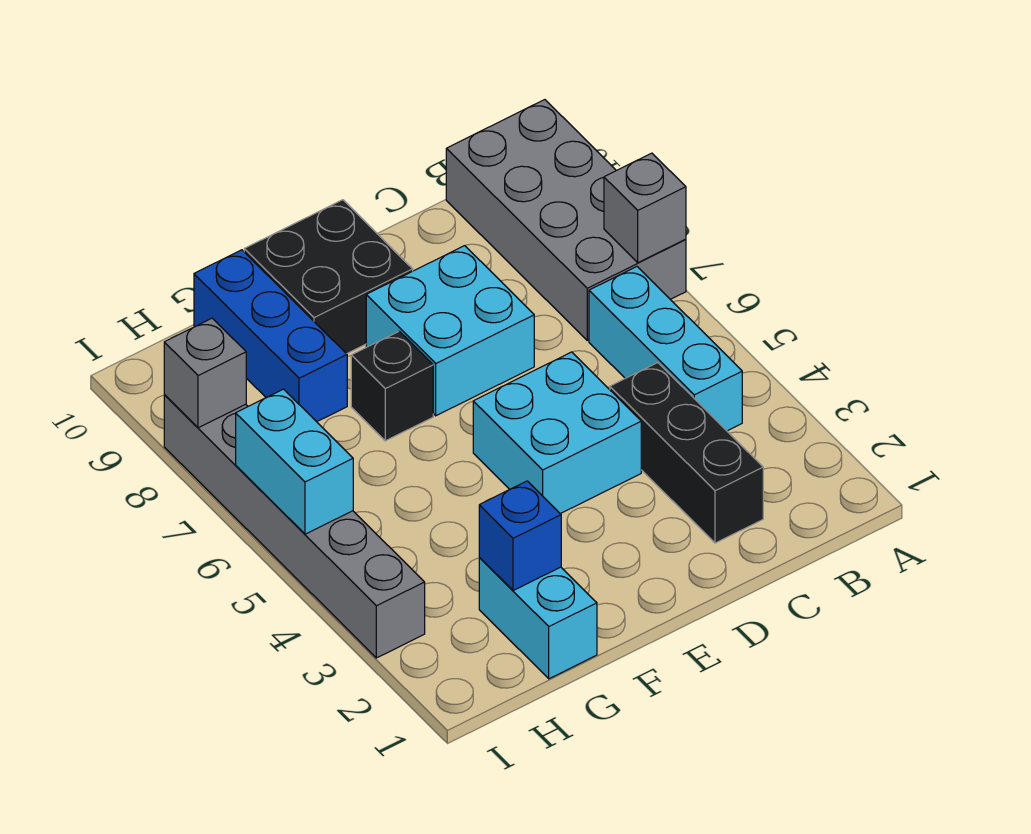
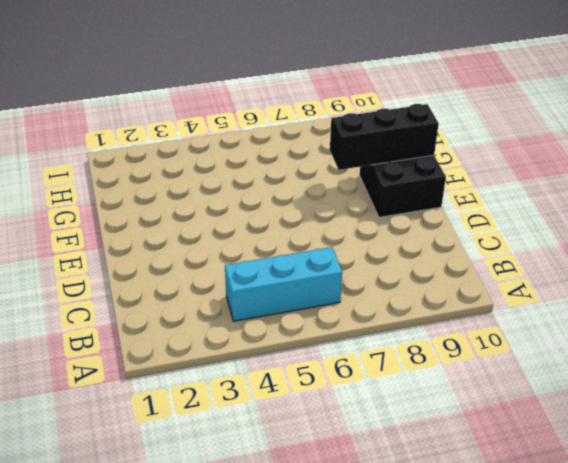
black 1x3 brick [330,104,439,170] -> black 1x3 brick moved to [610,363,763,543]
none -> grey 2x4 brick [446,100,686,340]
none -> cyan 2x2 brick [473,352,641,514]
none -> cyan 2x2 brick [366,246,534,416]

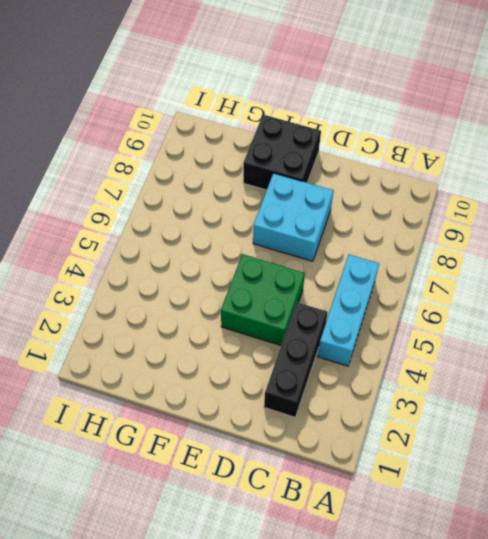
green 2x2 brick [221,254,305,345] -> cyan 2x2 brick [473,352,641,514]
none -> grey 2x4 brick [446,100,686,340]
none -> black 1x1 brick [351,331,433,441]
none -> cyan 1x2 brick [479,558,597,679]

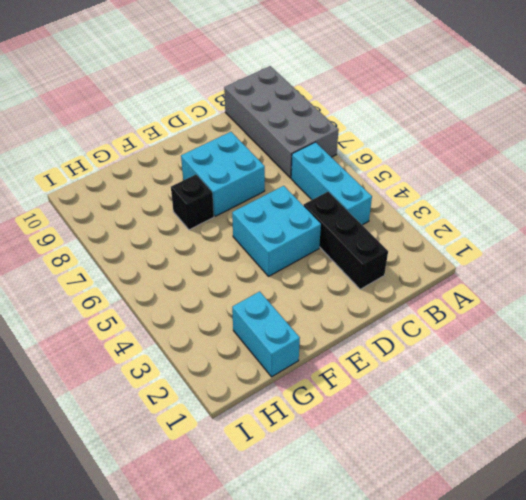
none -> black 2x2 brick [244,200,413,354]
none -> blue 1x3 brick [194,250,347,422]
none -> grey 1x6 brick [164,395,425,658]

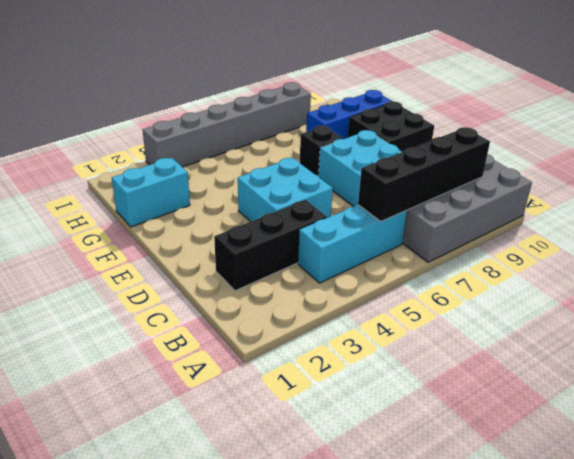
black 1x4 brick [358,127,490,221] -> none
none -> grey 1x1 brick [604,153,686,263]
none -> blue 1x1 brick [479,481,561,591]
none -> cyan 1x2 brick [236,389,353,534]

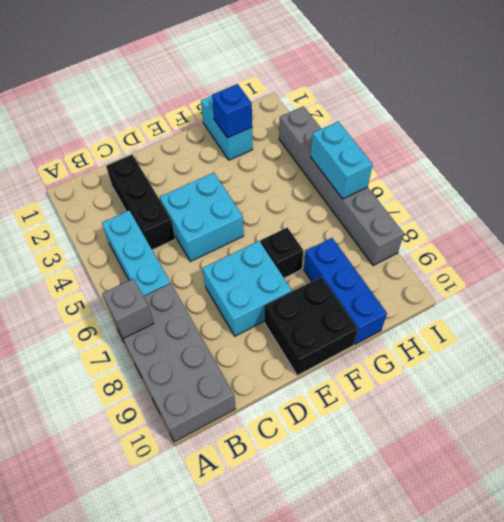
none -> grey 1x1 brick [164,318,246,428]

